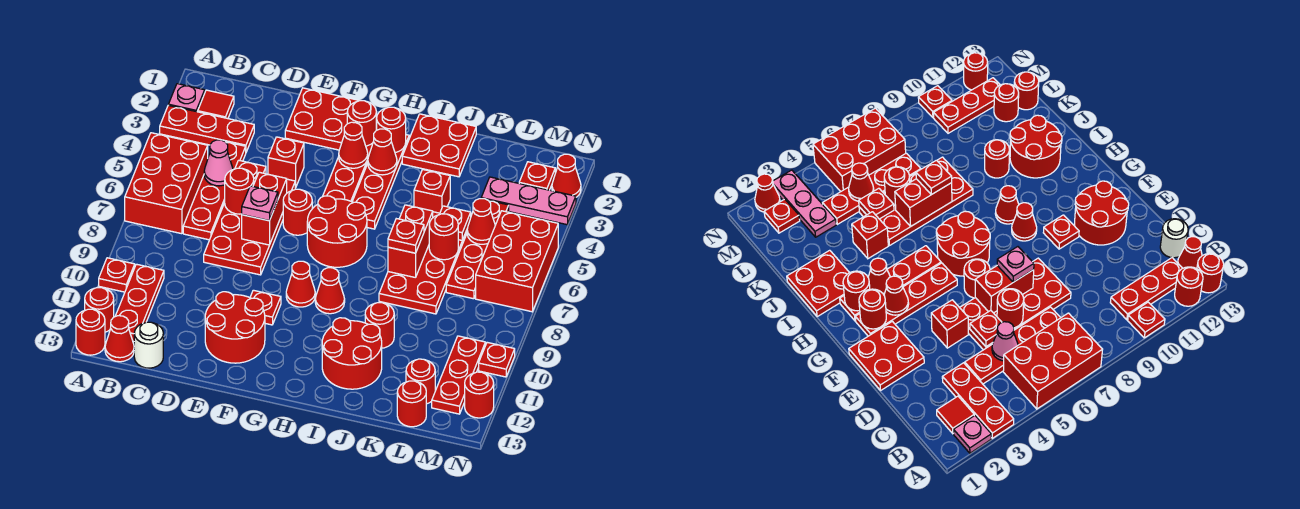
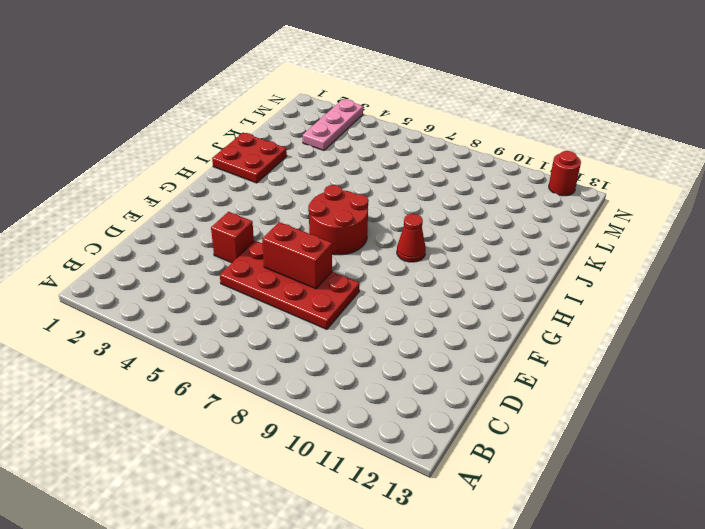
none -> pink 1x1 plate [169,84,205,112]
none -> red 1x3 plate [160,105,254,152]
none -> red 2x3 brick [125,133,208,234]
none -> red 1x1 plate [99,258,135,292]

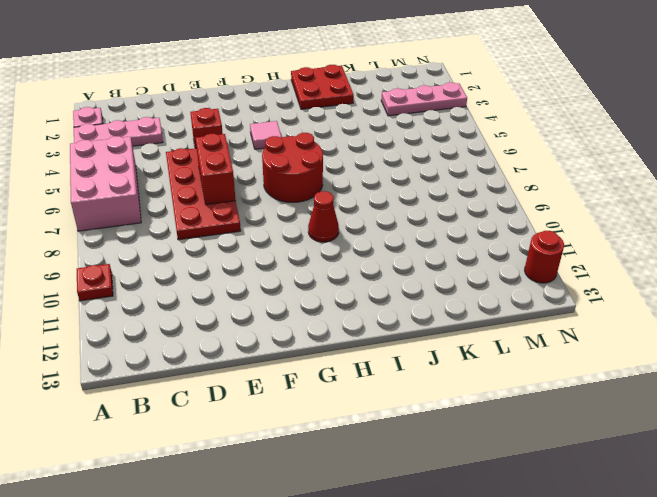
pink 1x3 plate [74,117,163,146] -> red 1x3 plate [160,105,254,152]
pink 2x3 brick [70,136,141,231] -> red 2x3 brick [125,133,208,234]
pink 1x1 tile [250,121,281,149] -> red 1x4 plate [323,128,377,202]
none -> red 1x1 round brick [85,287,114,332]
none -> red 1x1 round brick [76,309,105,355]
none -> red 1x1 tile [198,90,234,119]
none -> red 1x3 plate [115,264,164,342]

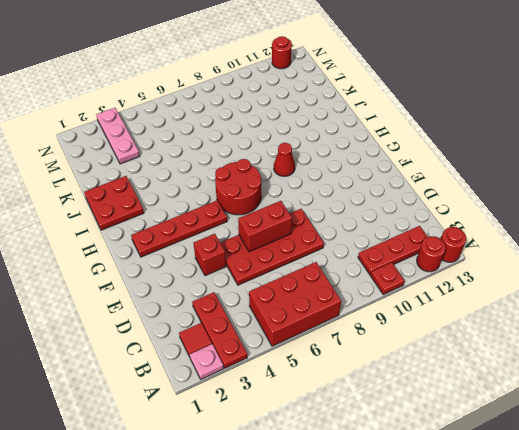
none -> red 1x1 cone [105,316,134,362]
none -> red 1x4 plate [183,142,246,240]
none -> white 1x1 round brick [134,322,163,368]
none -> red 2x2 plate [285,88,359,150]

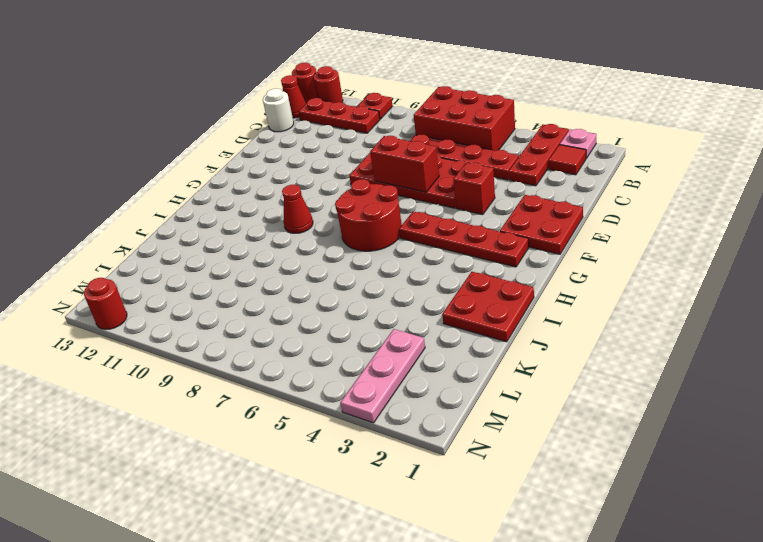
none -> red 2x2 round brick [205,292,265,363]
none -> red 1x1 round brick [283,189,312,235]
none -> red 1x1 plate [250,290,281,325]
none -> red 1x1 cone [286,261,315,307]

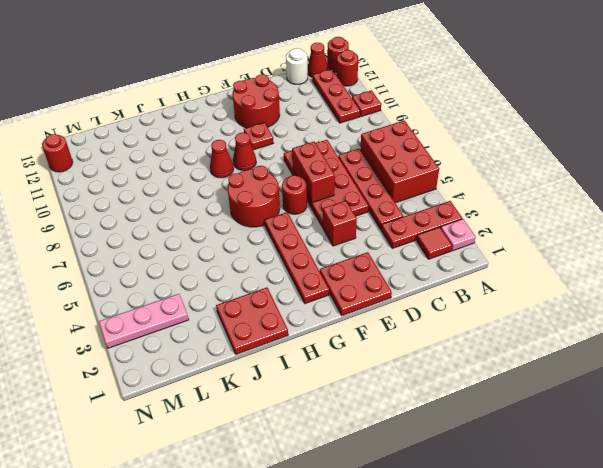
none -> red 1x4 plate [352,135,409,229]
none -> red 2x2 round brick [322,318,382,389]
none -> red 1x1 brick [414,170,450,213]
none -> red 2x4 plate [379,212,468,314]

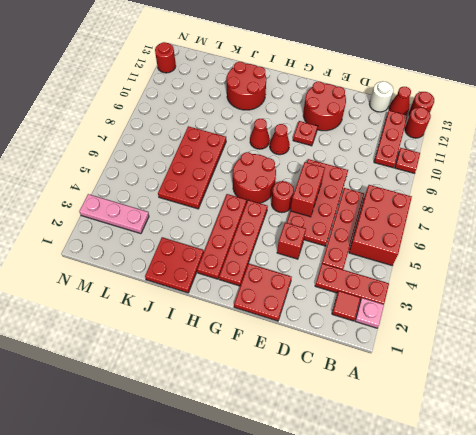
none -> red 1x1 brick [414,170,450,213]
none -> red 1x1 round brick [365,303,394,348]
none -> red 1x4 plate [446,200,509,299]
none -> red 1x1 round brick [406,359,435,404]

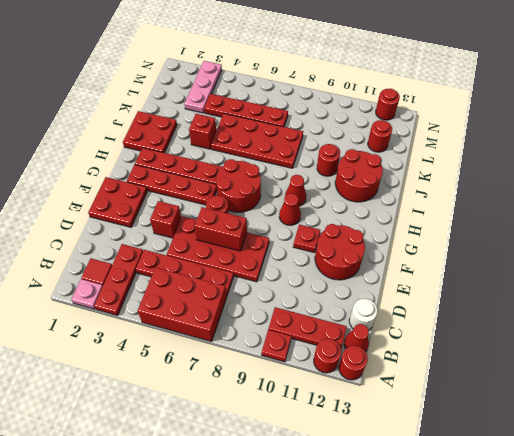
none -> red 1x1 round brick [397,381,426,427]
none -> red 1x1 plate [519,162,555,190]
none -> red 2x3 brick [476,211,558,312]
none -> red 1x3 plate [432,336,485,414]

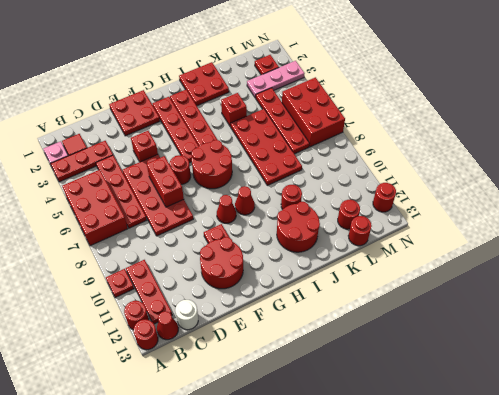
none -> red 1x3 plate [432,336,485,414]
none -> red 1x1 cone [552,154,581,197]
none -> red 1x1 plate [479,342,515,377]
none -> pink 1x1 cone [204,140,233,186]

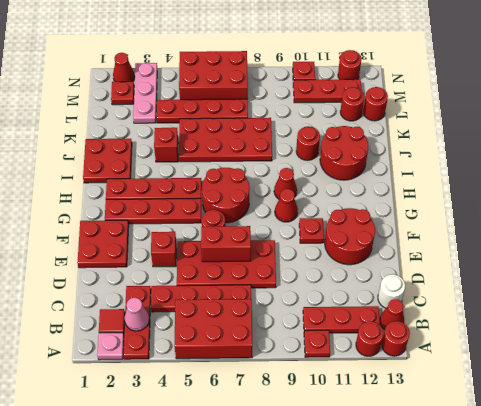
pink 1x1 cone [125,298,149,331] -> pink 1x1 cone moved to [204,140,233,186]
none -> red 1x1 plate [235,160,266,183]
none -> red 1x1 round brick [225,168,254,214]
none -> red 1x1 round brick [347,101,376,146]
none -> red 1x1 cone [339,122,368,168]

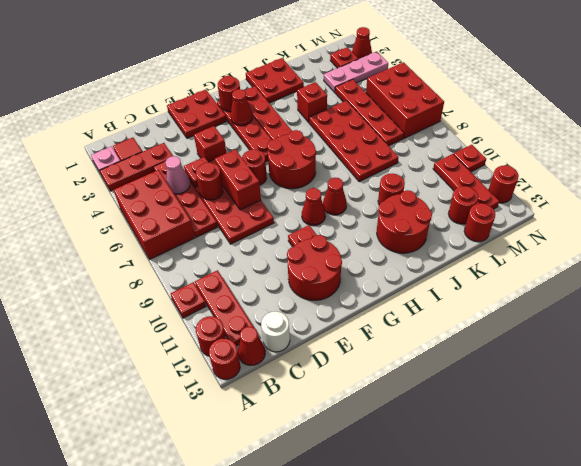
none -> red 1x1 round brick [376,107,406,153]
none -> red 1x1 cone [368,129,397,175]
none -> red 1x2 brick [388,205,433,278]
none -> red 1x1 plate [440,206,471,240]

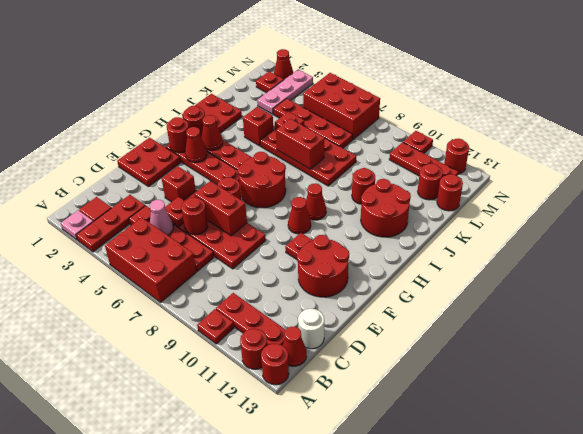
none -> red 1x1 round brick [429,214,458,260]
none -> red 1x1 cone [467,199,495,244]
none -> pink 1x1 plate [242,186,278,221]
none -> red 1x1 plate [388,219,424,253]

